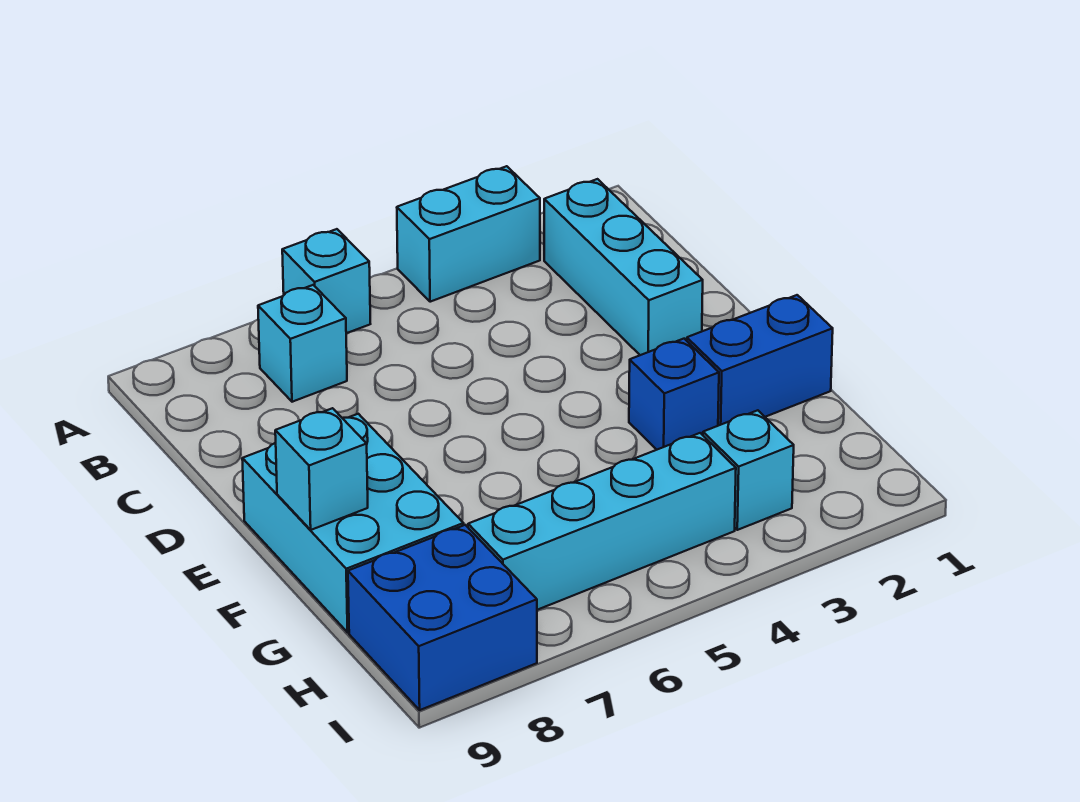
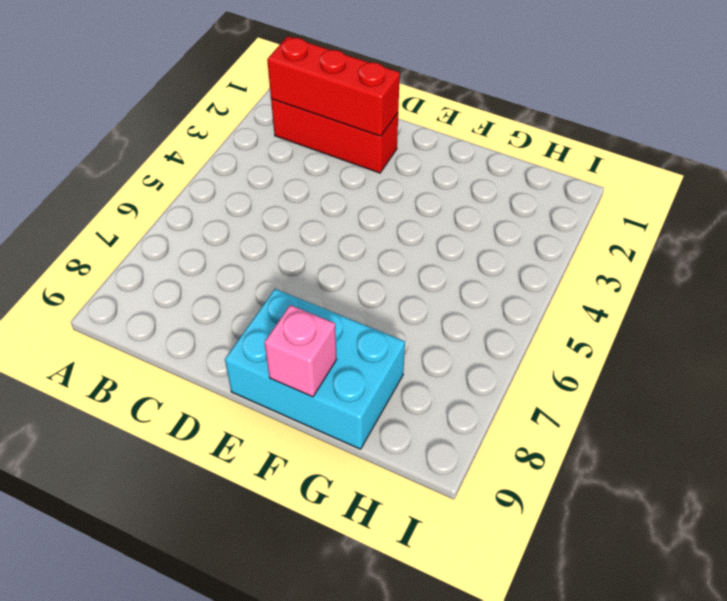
red 1x3 brick [271,99,398,173] -> cyan 1x3 brick [544,179,703,355]
red 1x3 brick [267,36,400,136] -> none
pink 1x1 brick [264,305,337,397] -> cyan 1x1 brick [275,408,368,530]
none -> cyan 1x2 brick [397,166,540,302]
none -> cyan 1x1 brick [282,229,370,333]

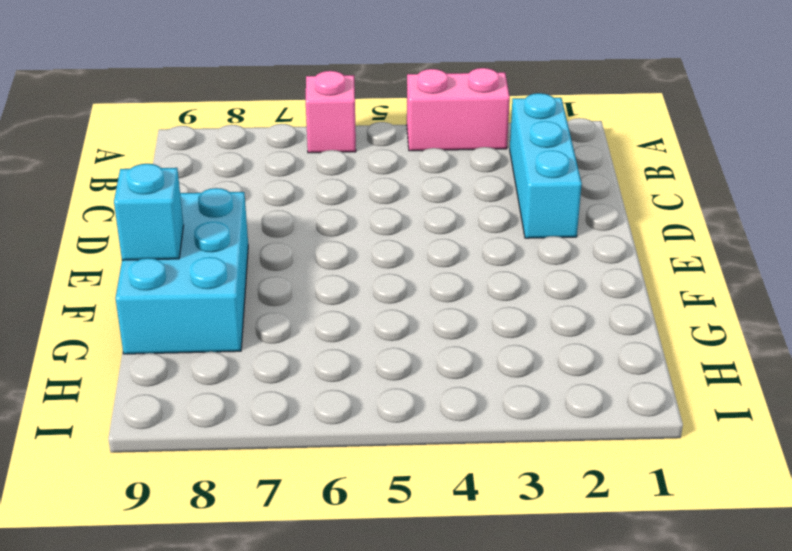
pink 1x2 brick [407,68,510,151] -> cyan 1x2 brick [397,166,540,302]
pink 1x1 brick [306,71,356,153] -> cyan 1x1 brick [282,229,370,333]
none -> cyan 1x1 brick [258,285,347,402]
none -> blue 1x2 brick [687,295,833,426]

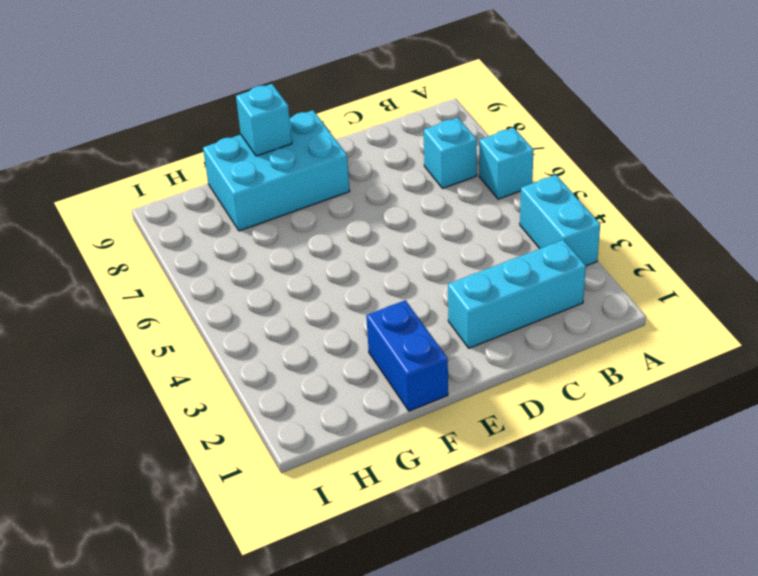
none -> blue 1x1 brick [629,339,719,450]
none -> cyan 1x1 brick [703,410,794,530]

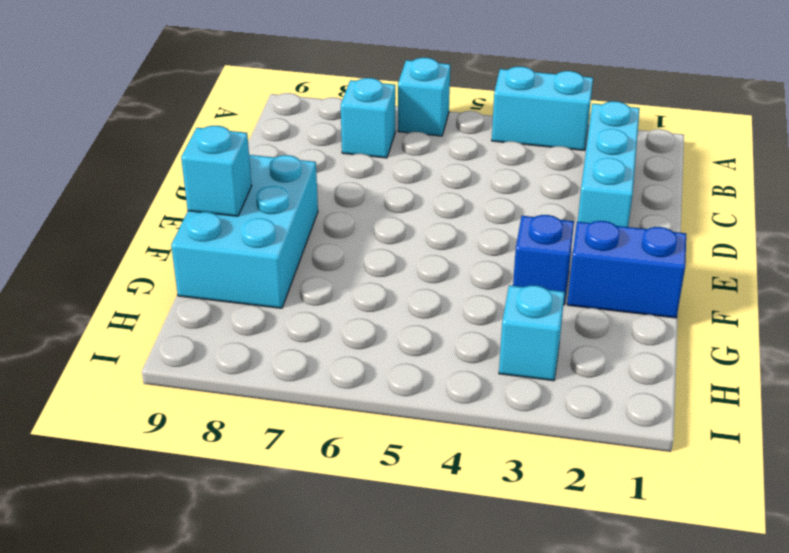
none -> cyan 1x4 brick [468,433,736,610]
none -> blue 2x2 brick [348,525,537,710]

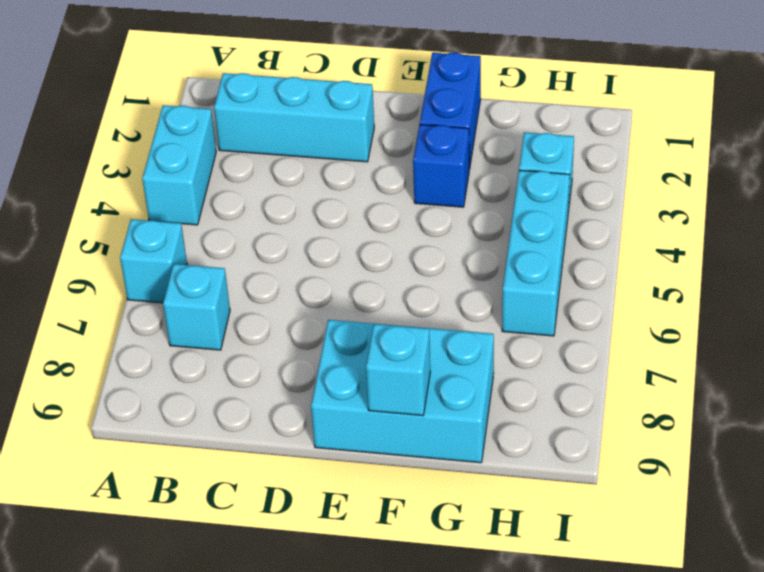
cyan 1x3 brick [502,170,570,336] -> cyan 1x4 brick [468,433,736,610]
none -> blue 2x2 brick [348,525,537,710]

